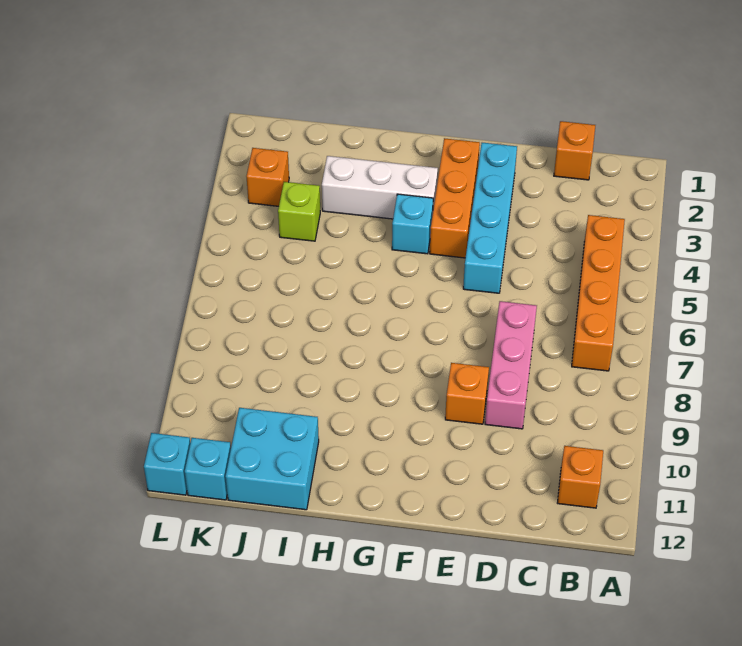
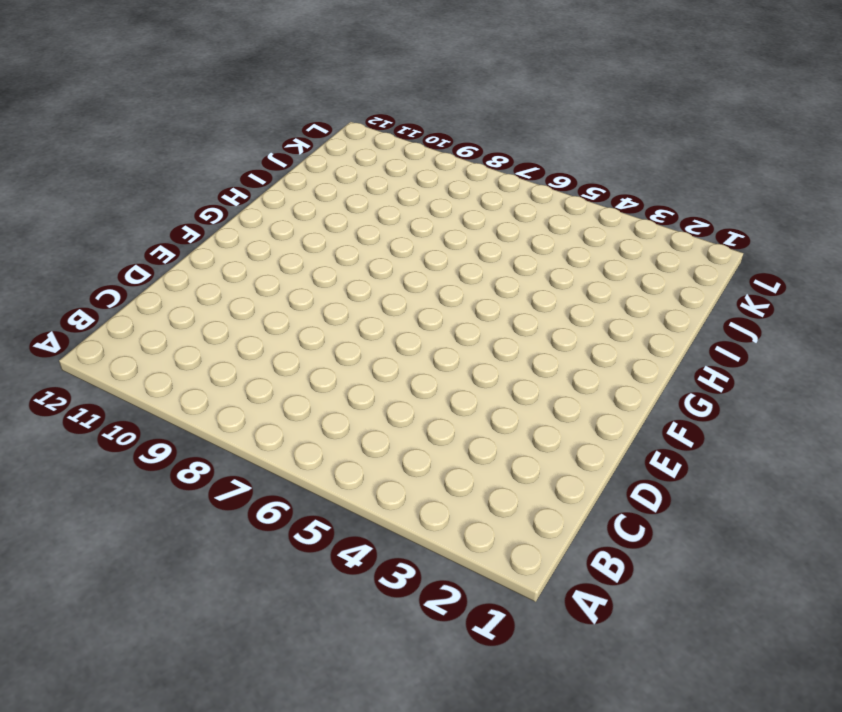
none -> orange 1x4 brick [572,215,625,371]
none -> orange 1x1 brick [557,446,603,508]
none -> orange 1x1 brick [554,121,595,180]

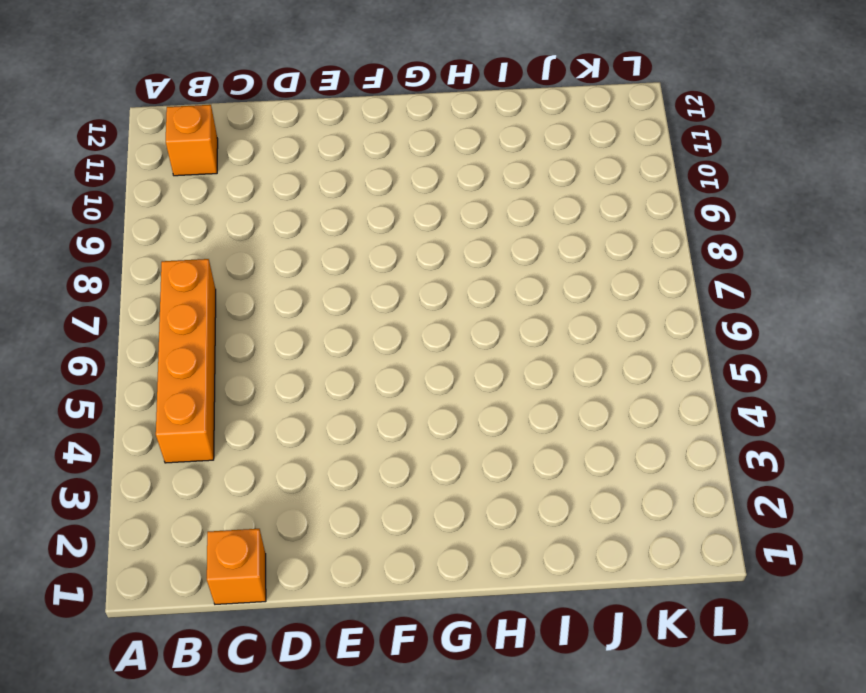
none -> pink 1x3 brick [485,301,537,429]
none -> cyan 1x4 brick [463,143,517,293]
none -> orange 1x1 brick [445,363,489,424]

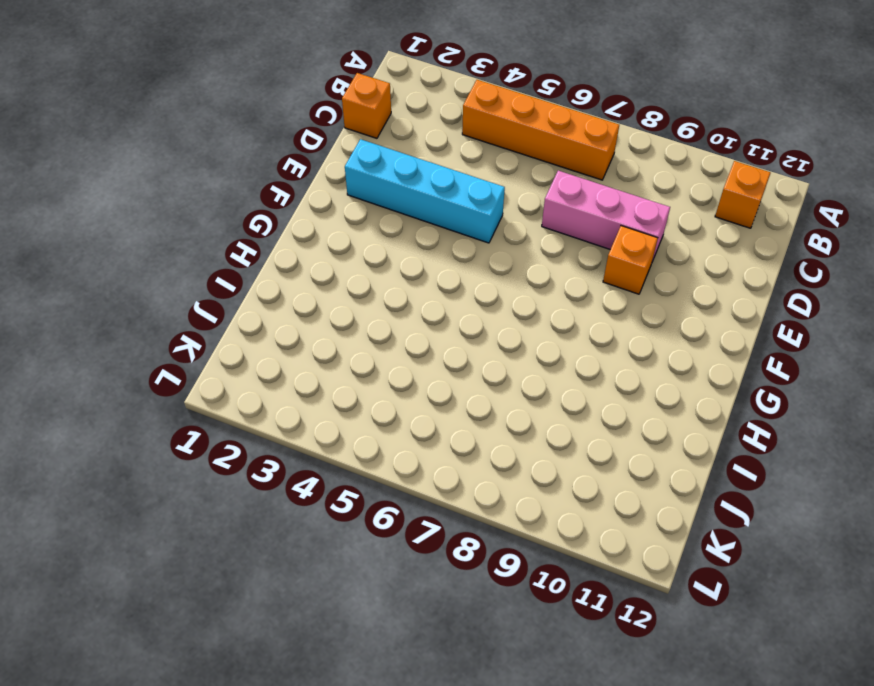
none -> orange 1x3 brick [430,138,480,258]
none -> white 1x3 brick [322,156,438,219]
none -> cyan 1x1 brick [392,194,433,254]

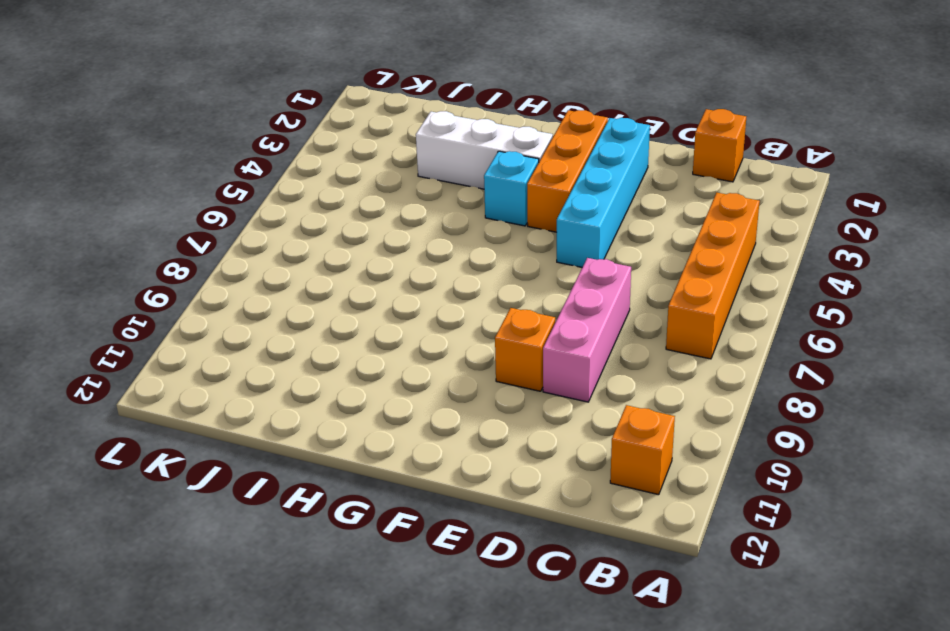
none -> cyan 2x2 brick [226,408,319,510]
none -> lime 1x1 brick [278,182,320,241]
none -> orange 1x1 brick [246,148,289,206]

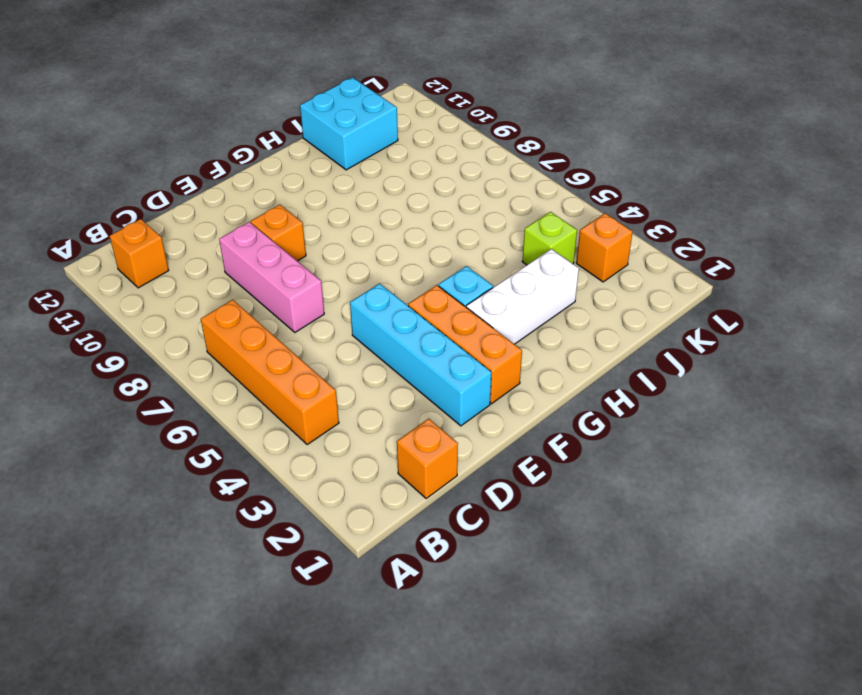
none -> cyan 1x1 brick [185,438,231,500]
none -> cyan 1x1 brick [144,433,190,495]

